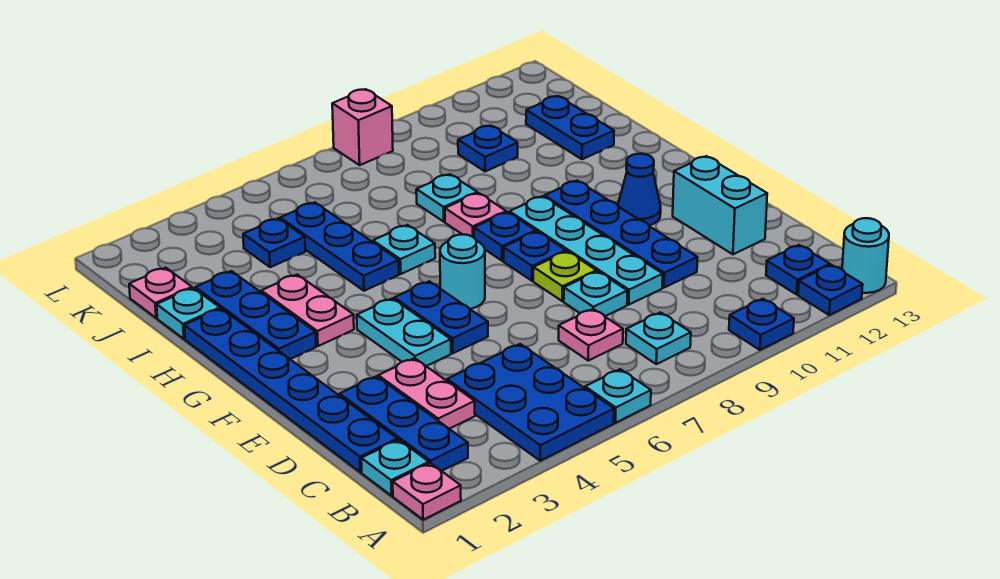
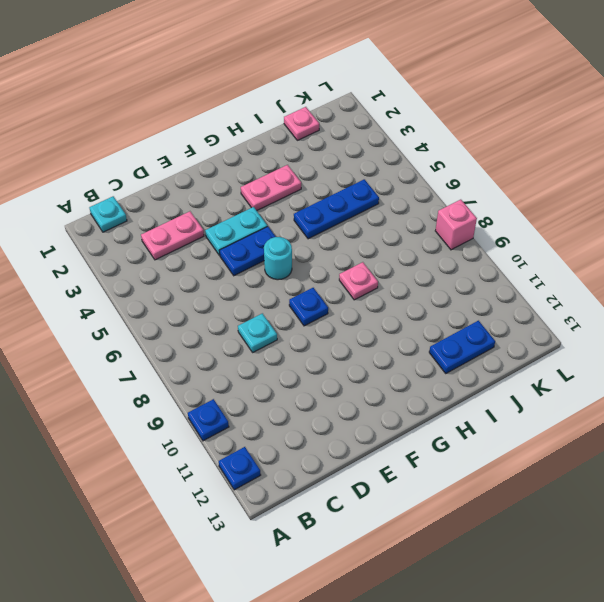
none -> pink 1x1 plate [393,463,461,520]
none -> blue 2x3 plate [447,344,614,461]
none -> cyan 1x1 plate [585,369,651,423]
none -> cyan 1x1 round brick [842,218,889,293]

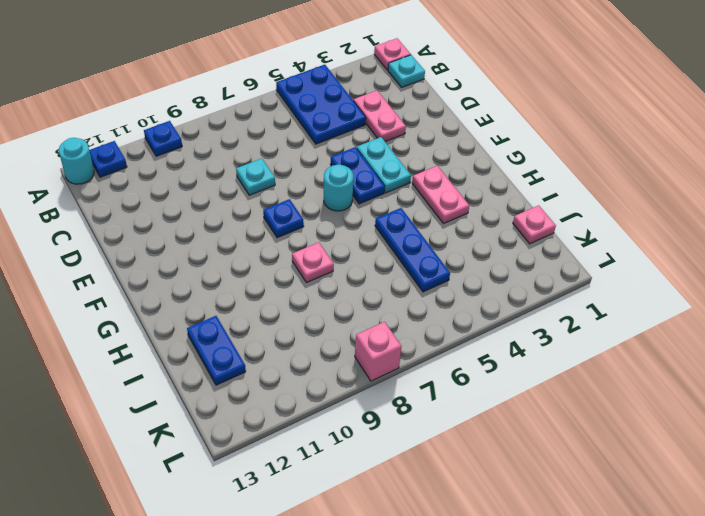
none -> cyan 1x1 plate [585,369,651,423]
none -> blue 1x3 plate [340,376,468,471]
none -> cyan 1x1 plate [626,312,691,364]
none -> blue 1x1 plate [766,245,830,294]

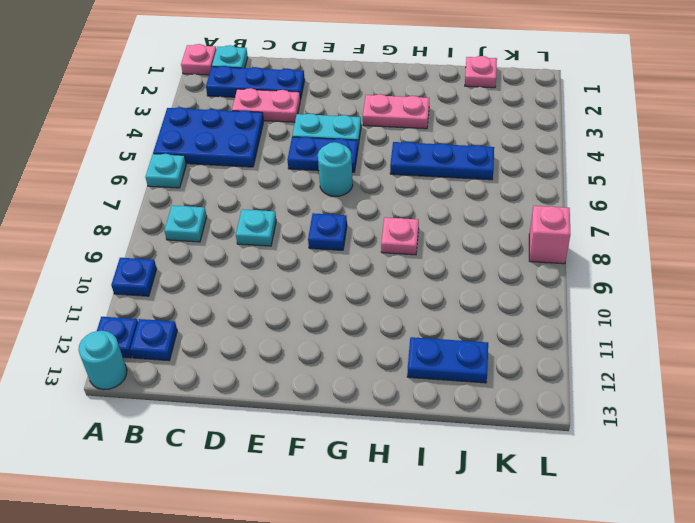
none -> blue 1x6 plate [184,309,397,472]
none -> pink 1x1 plate [559,309,623,361]
none -> cyan 1x4 plate [509,196,663,305]
none -> blue 1x4 plate [544,181,698,288]

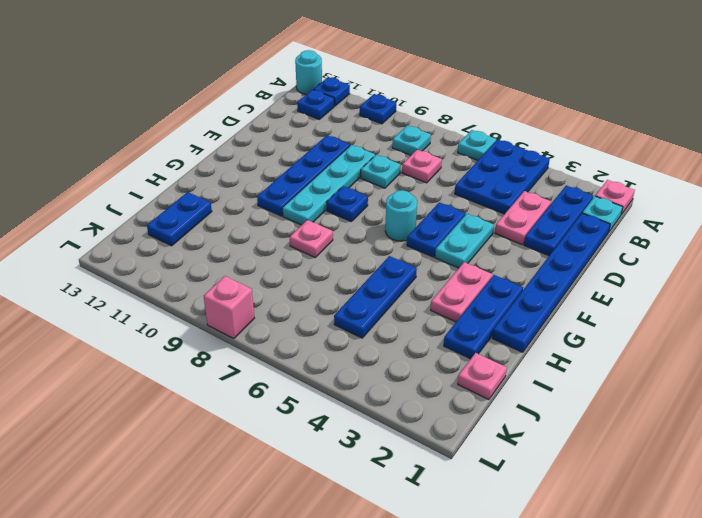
none -> cyan 1x2 brick [673,156,767,254]
none -> lime 1x1 plate [533,251,596,301]
none -> blue 1x1 cone [618,154,661,225]
none -> blue 1x1 plate [474,212,536,261]

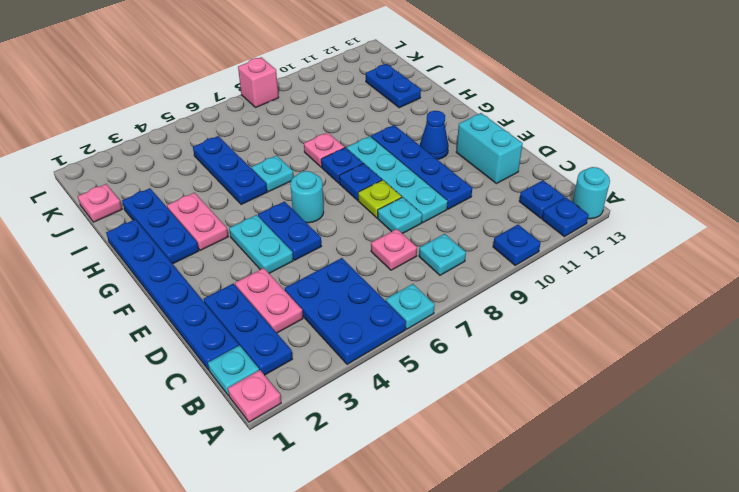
none -> cyan 1x1 plate [157,288,220,339]
none -> cyan 1x1 plate [416,174,477,222]
none -> blue 1x1 plate [243,218,305,267]
none -> blue 1x1 plate [458,125,518,172]

